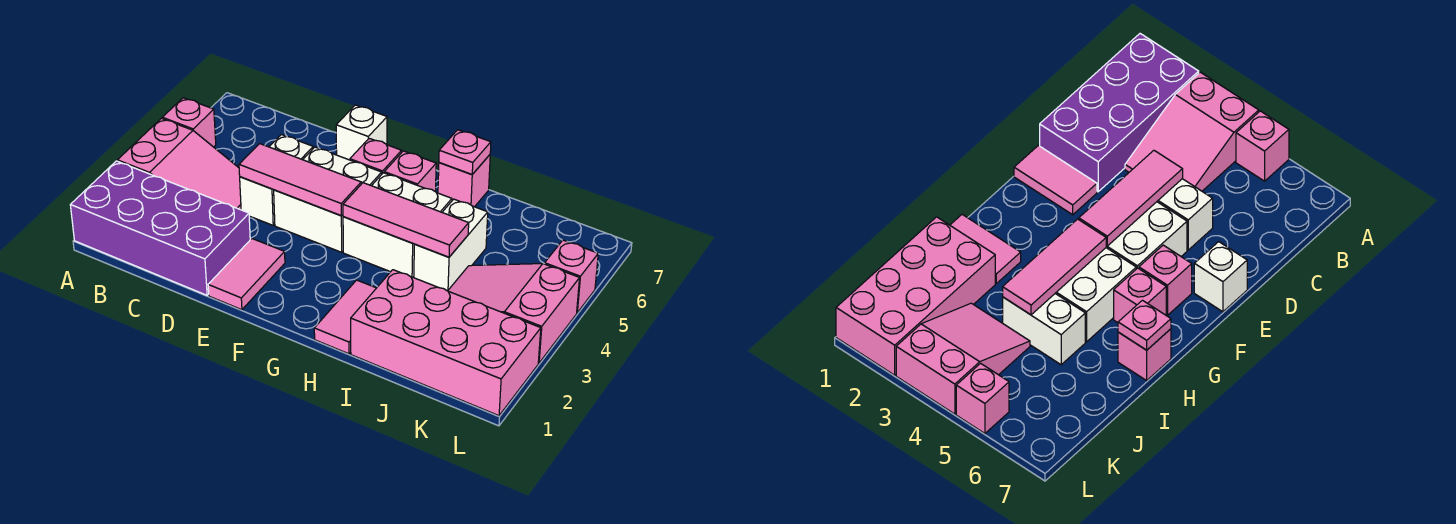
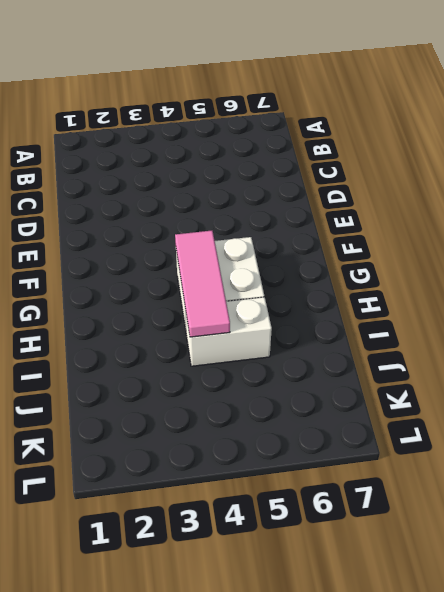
none -> purple 2x4 brick [70,161,250,295]
none -> pink 2x3 slope [117,118,241,210]
none -> pink 1x1 brick [162,98,216,147]

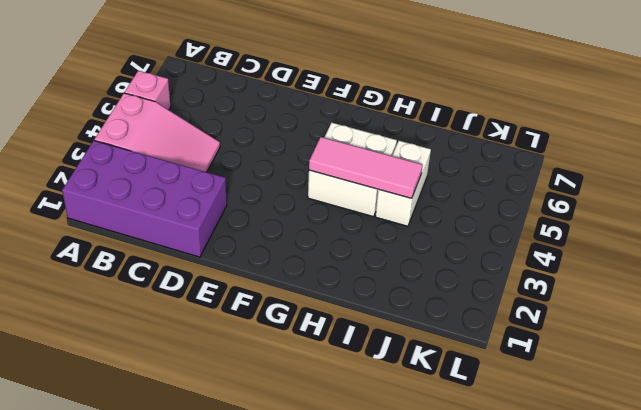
none -> white 1x2 brick [240,135,313,225]
none -> pink 1x2 tile [208,239,285,310]
none -> white 2x2 brick [274,147,382,252]

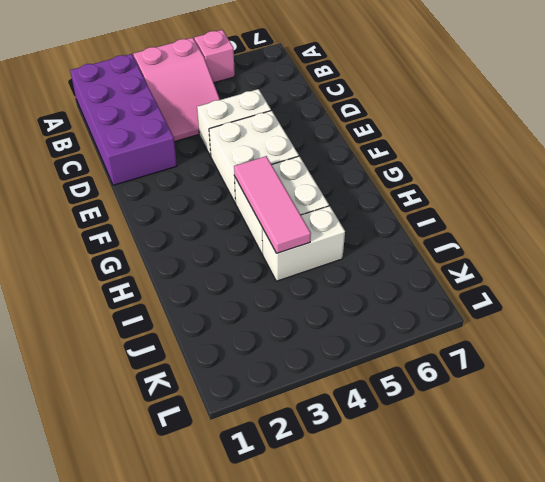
none -> pink 1x2 tile [208,239,285,310]
none -> white 1x1 brick [336,105,387,160]
none -> pink 1x1 brick [350,138,402,174]

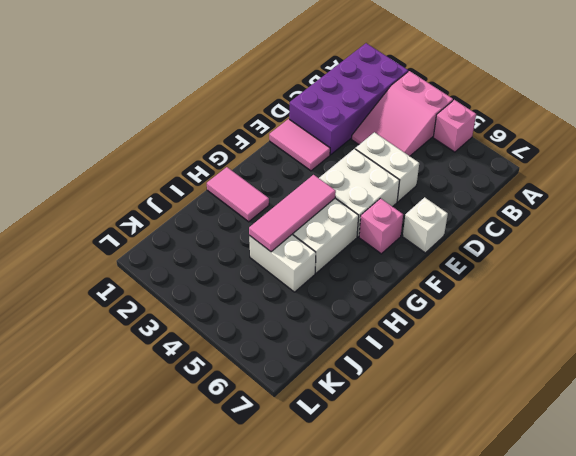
none -> pink 1x1 brick [384,151,436,191]
none -> pink 1x1 brick [438,155,490,207]
none -> pink 2x4 brick [351,270,541,416]

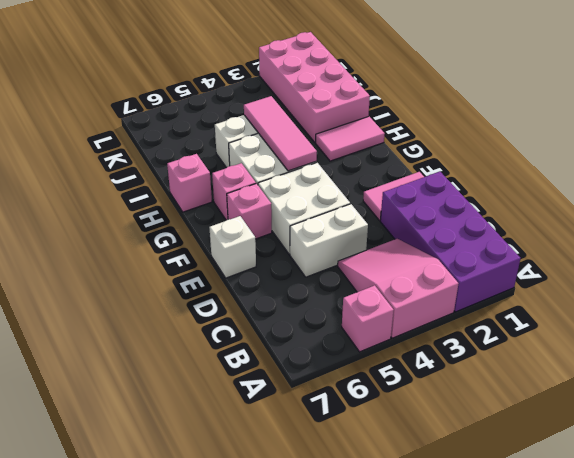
none -> pink 2x3 slope [448,264,580,363]
none -> pink 1x1 brick [545,240,598,313]
none -> pink 1x3 tile [239,144,361,216]

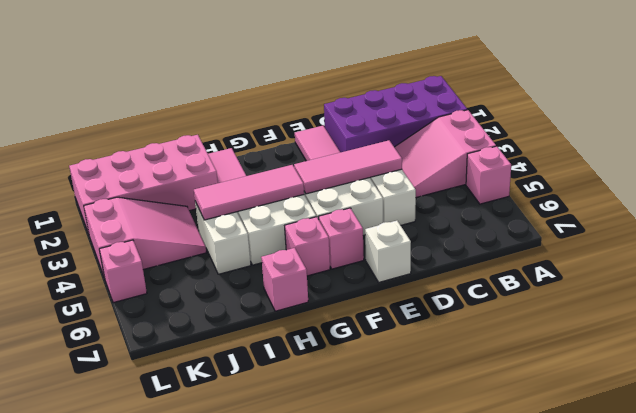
none -> pink 1x1 plate [439,130,491,174]

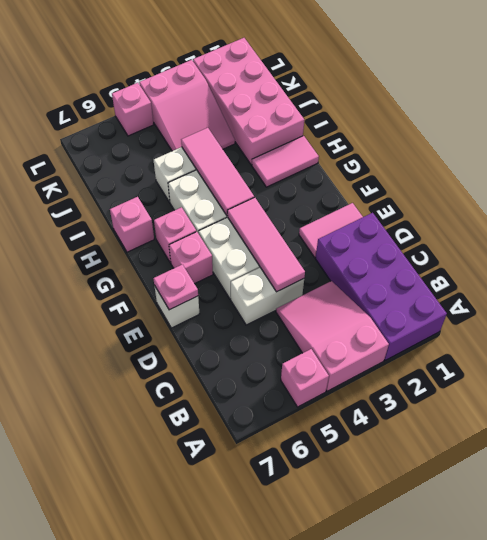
pink 1x1 plate [153,264,198,310] -> pink 1x1 plate moved to [439,130,491,174]

